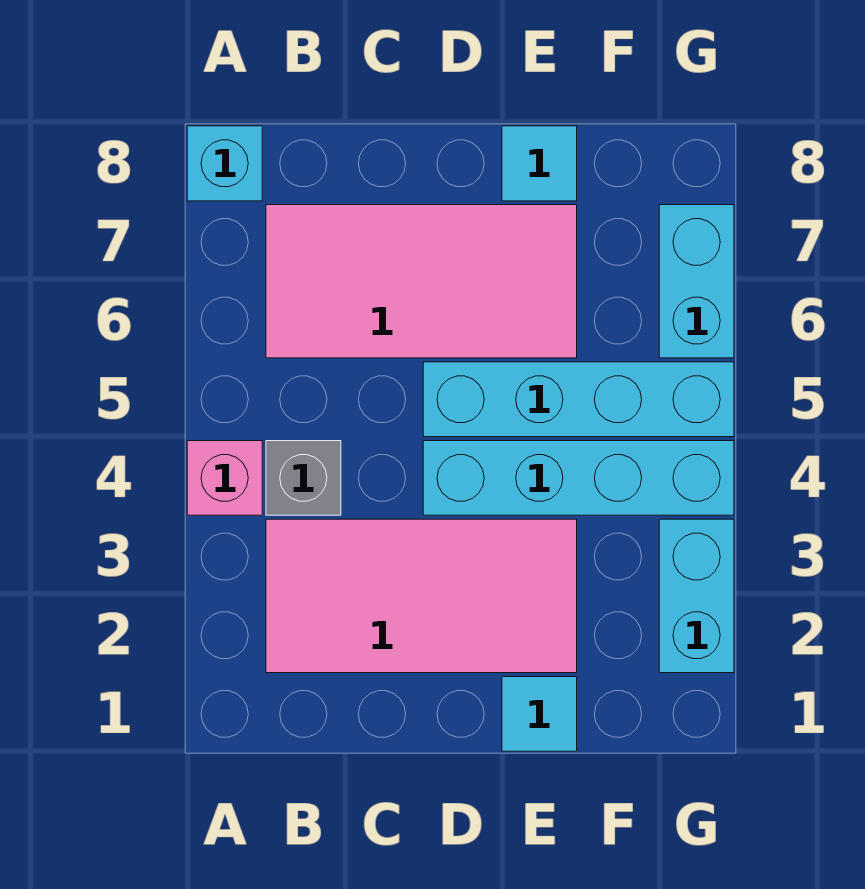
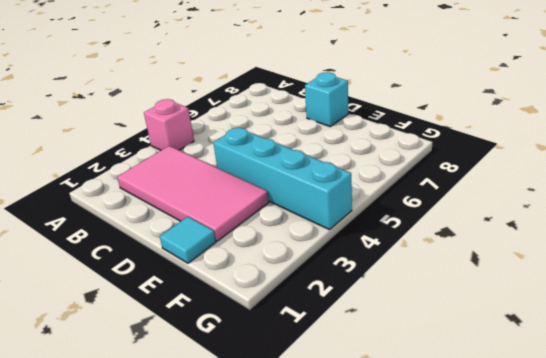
cyan 1x1 brick [305,72,348,127] -> cyan 1x1 brick moved to [187,126,262,201]
none -> grey 1x1 brick [266,441,341,515]
none -> pink 2x4 tile [266,205,577,358]

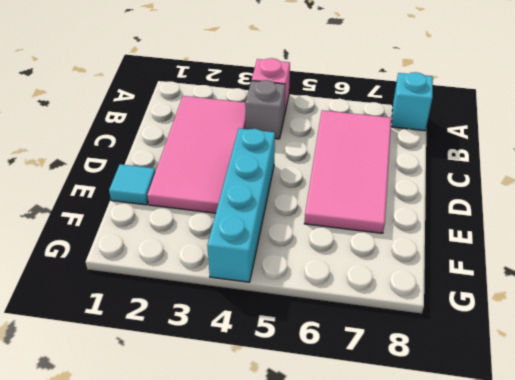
none -> cyan 1x4 brick [423,362,734,437]
none -> cyan 1x1 tile [502,126,577,201]

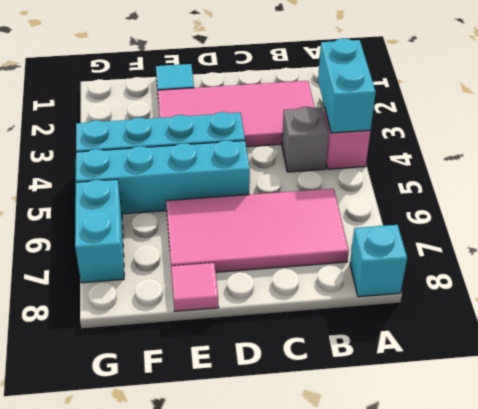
cyan 1x2 brick [318,38,376,133] -> cyan 1x2 brick moved to [659,519,734,673]
pink 1x1 tile [171,263,219,311] -> cyan 1x1 tile [502,126,577,201]

